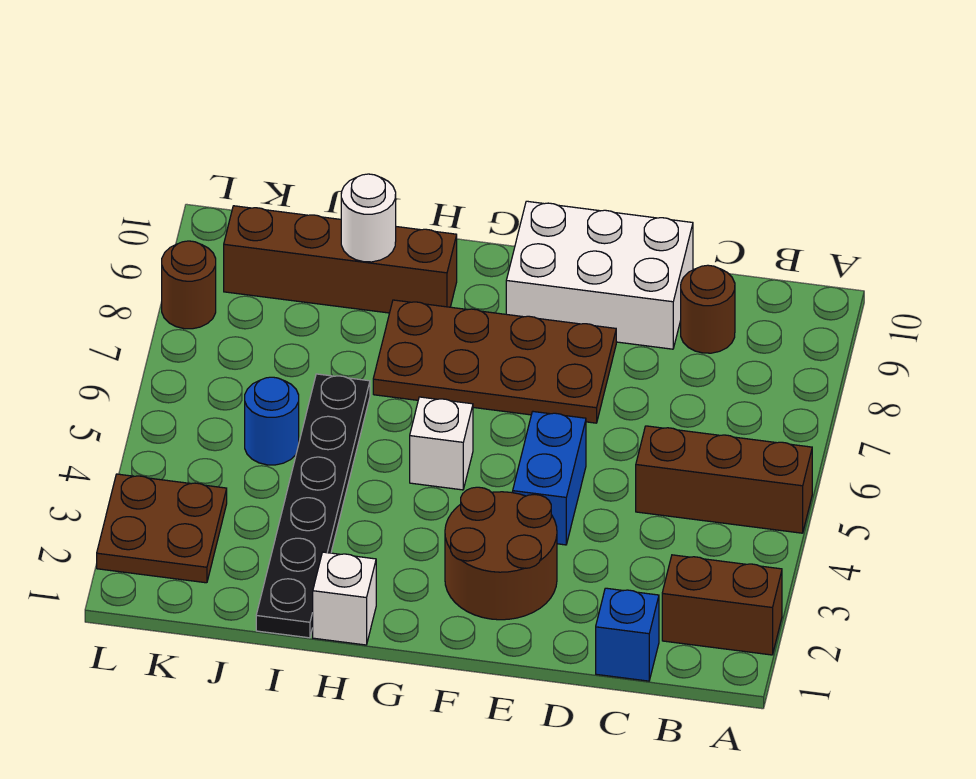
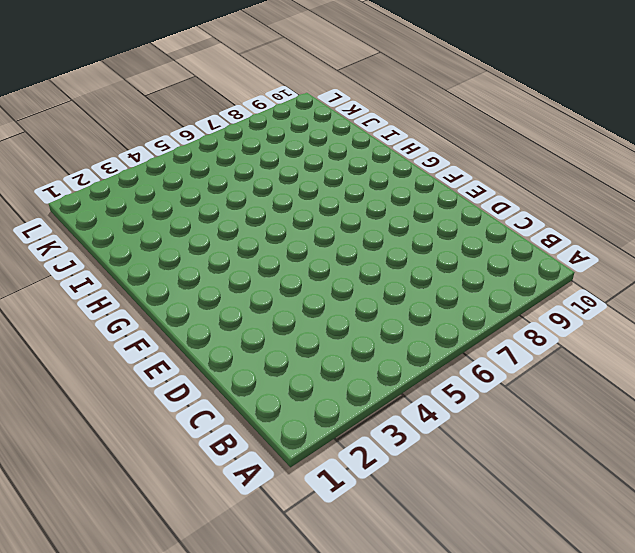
none -> brown 1x2 brick [662,555,782,655]
none -> brown 1x3 brick [636,426,812,533]
none -> blue 1x1 brick [596,588,659,681]

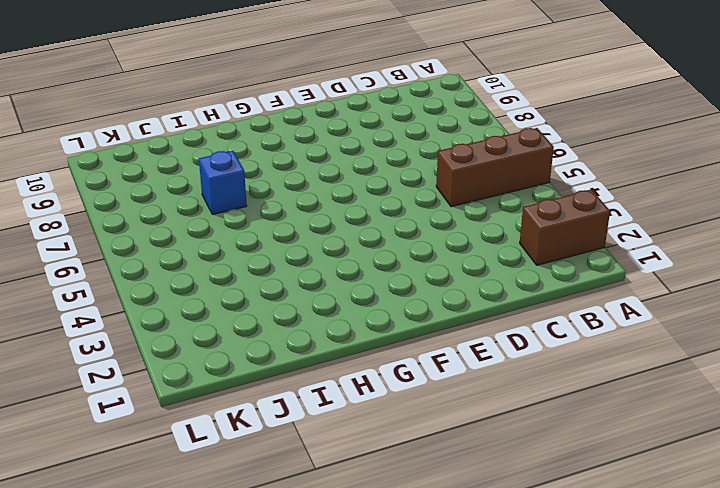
blue 1x1 brick [199,151,247,214] -> blue 1x1 brick moved to [596,588,659,681]
none -> brown 1x1 round brick [681,265,735,353]
none -> white 2x3 brick [506,201,693,349]
none -> brown 2x2 round brick [445,487,557,620]

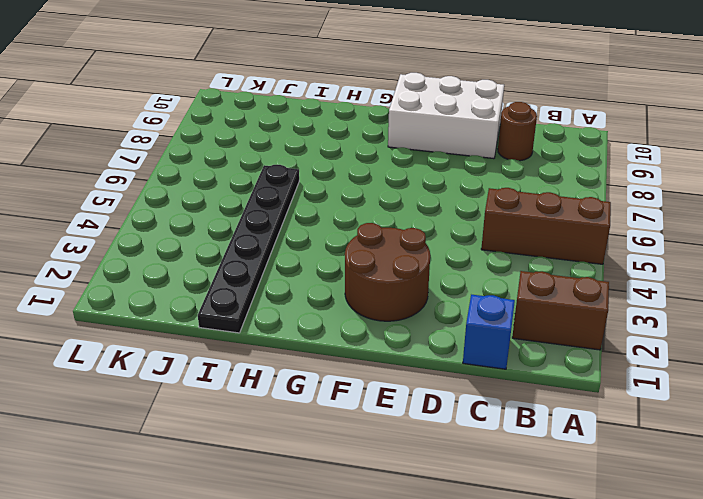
none -> blue 1x2 brick [513,412,586,545]
none -> brown 2x4 plate [373,300,616,423]
none -> white 1x1 brick [410,397,473,490]

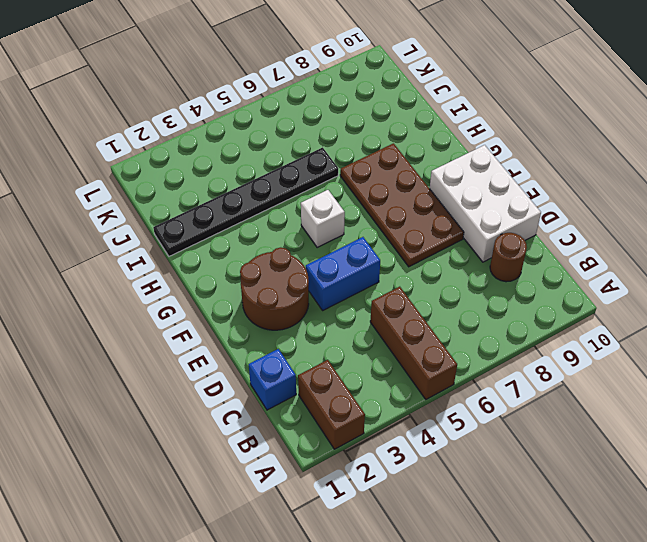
none -> white 1x1 brick [313,552,376,645]
none -> brown 1x4 brick [224,206,457,313]
none -> blue 1x1 round brick [245,377,299,465]

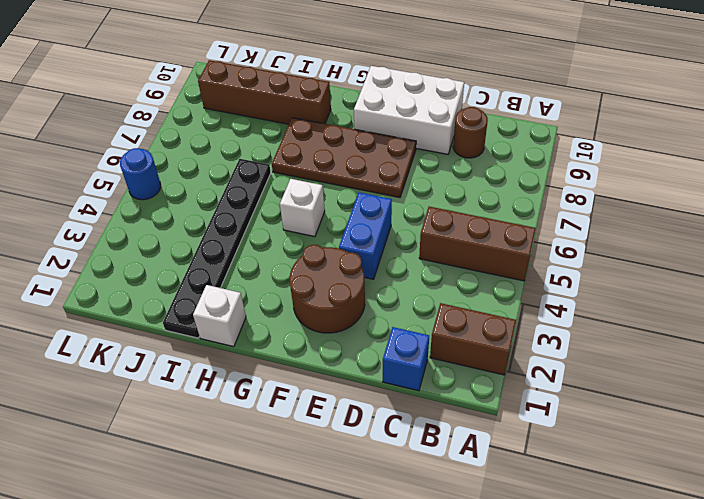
blue 1x1 round brick [120,148,161,200] -> blue 1x1 round brick moved to [245,377,299,465]
none -> brown 2x2 plate [97,474,227,583]
none -> brown 1x1 round brick [162,241,216,329]
none -> white 1x1 round brick [341,174,396,262]

